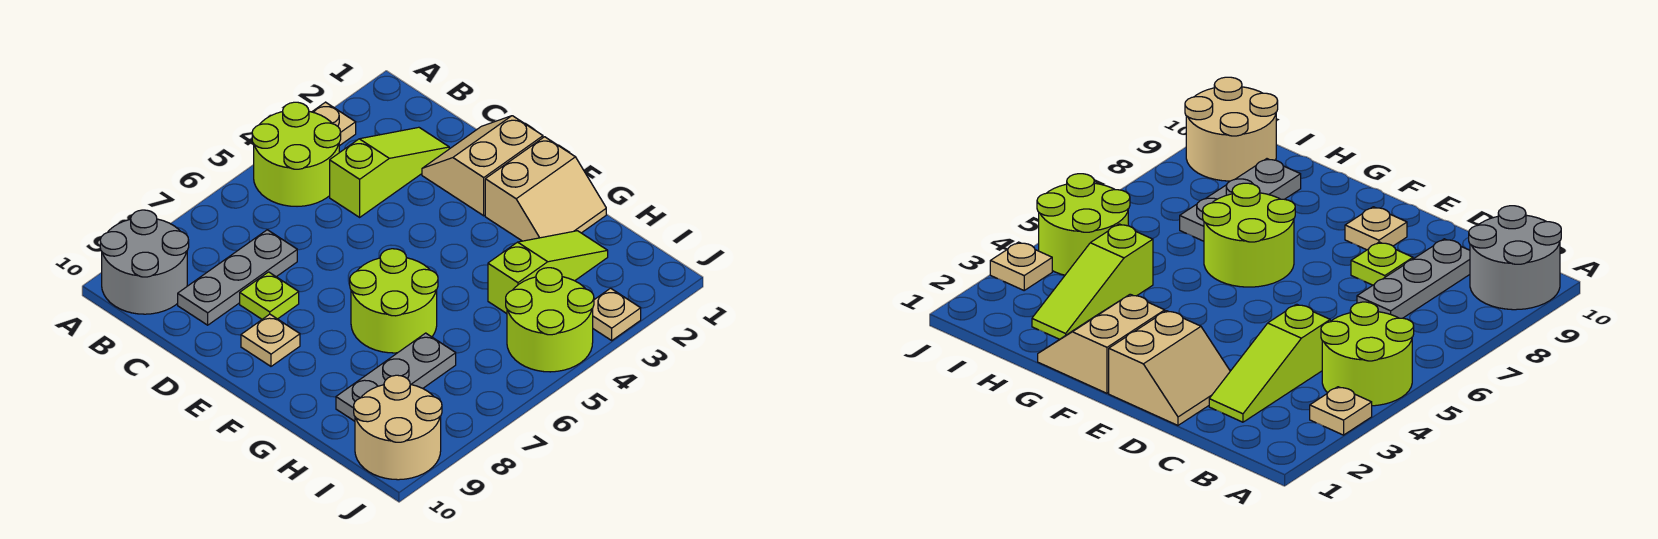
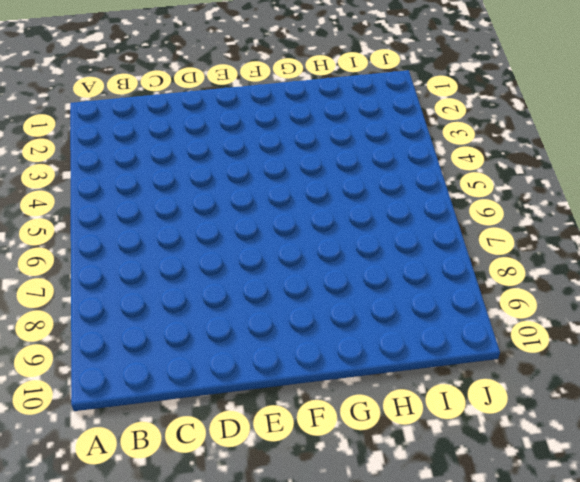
none -> tan 1x1 plate [312,102,356,146]
none -> lime 2x2 round brick [252,102,341,206]
none -> grey 2x2 round brick [100,210,189,314]

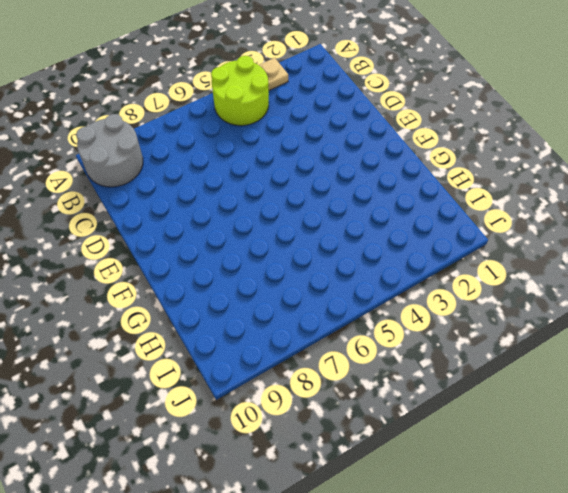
none -> lime 1x3 slope [330,127,449,217]
none -> grey 1x3 plate [178,230,297,325]
none -> tan 2x2 slope [422,116,543,216]

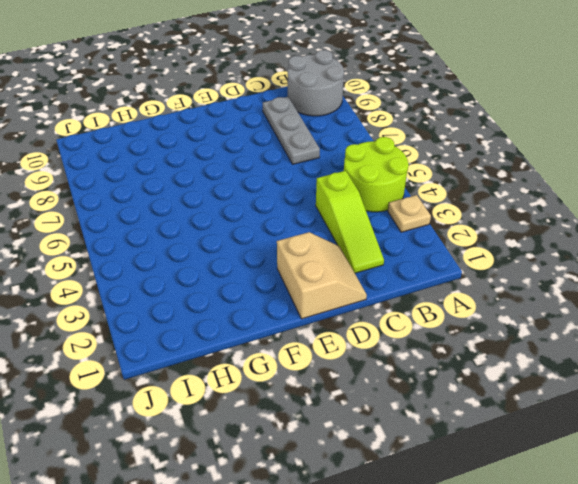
none -> lime 1x1 plate [240,272,299,319]
none -> tan 1x1 plate [241,314,300,366]
none -> tan 2x2 slope [485,137,606,241]

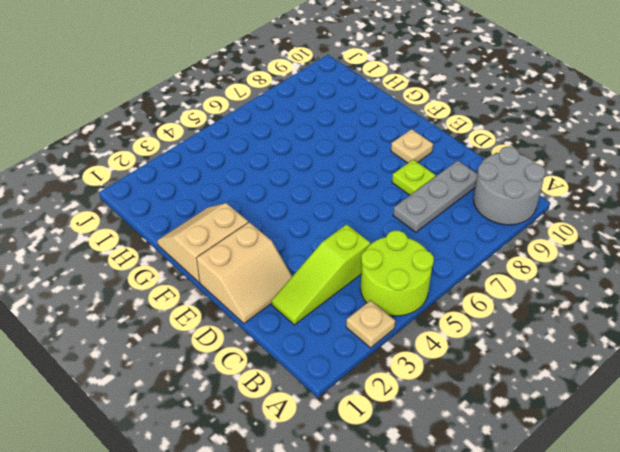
none -> lime 2x2 round brick [350,249,438,353]
none -> lime 1x3 slope [488,231,608,314]
none -> grey 1x3 plate [336,333,456,421]

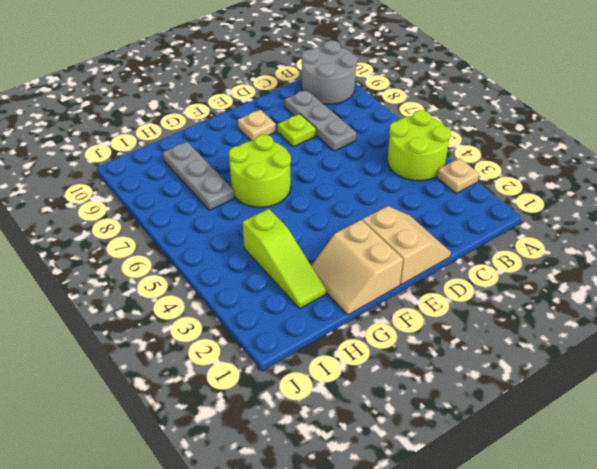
none -> lime 1x3 slope [330,127,449,217]
none -> lime 2x2 round brick [506,268,594,372]
none -> tan 2x2 round brick [354,375,442,480]

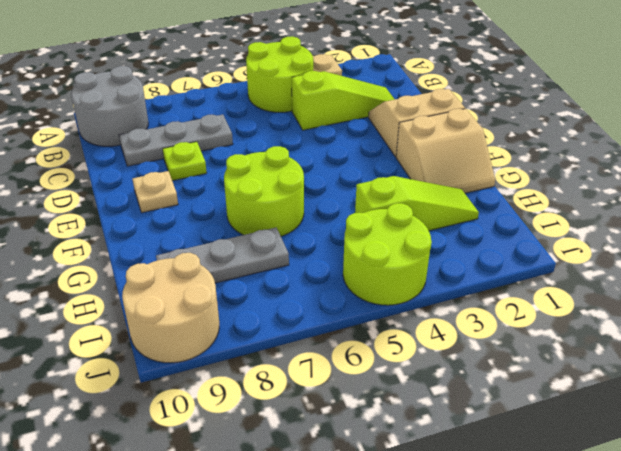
none -> tan 1x1 plate [593,288,641,340]

